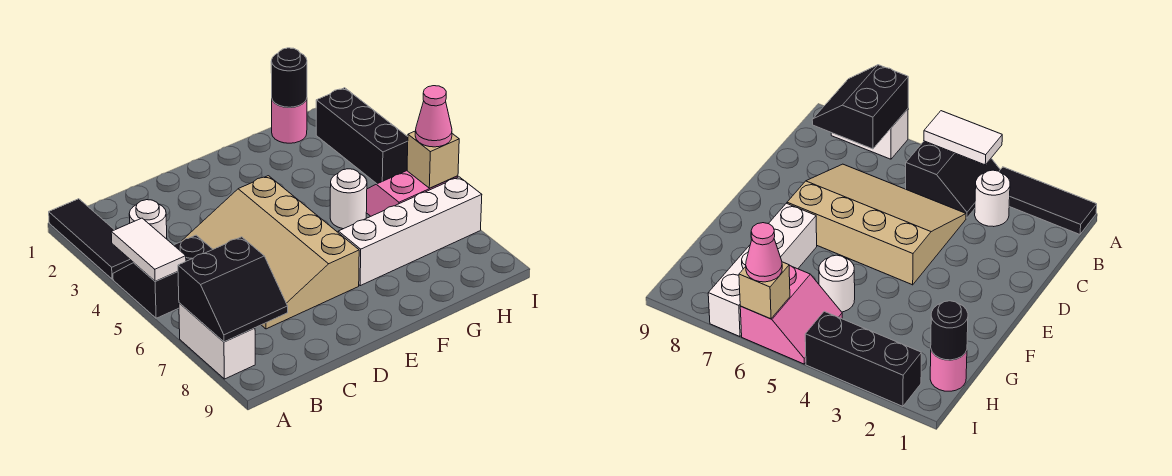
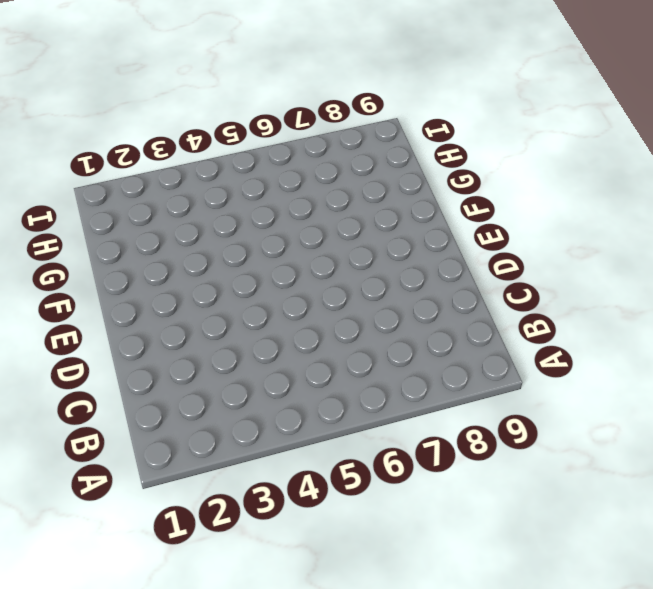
none -> black 1x3 tile [49,199,134,279]
none -> black 2x2 slope [113,235,213,318]
none -> white 1x2 brick [179,303,255,379]

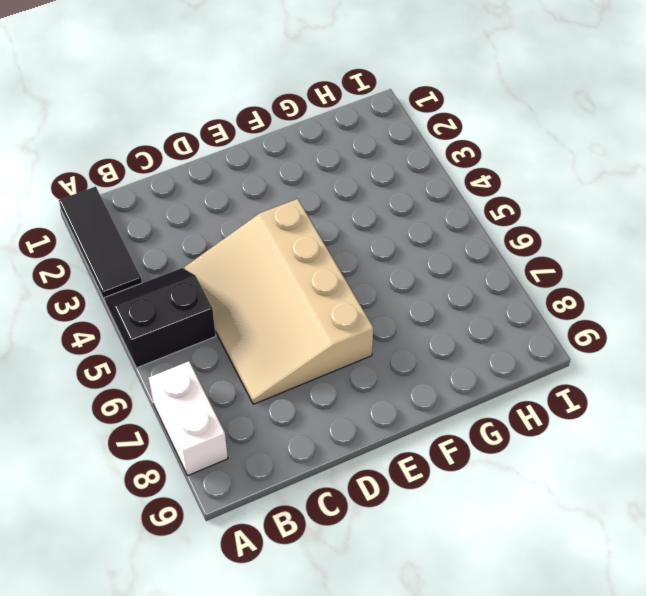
none -> white 1x1 round brick [129,200,167,239]
none -> white 1x4 brick [338,177,482,286]
none -> white 1x1 round brick [330,169,367,229]

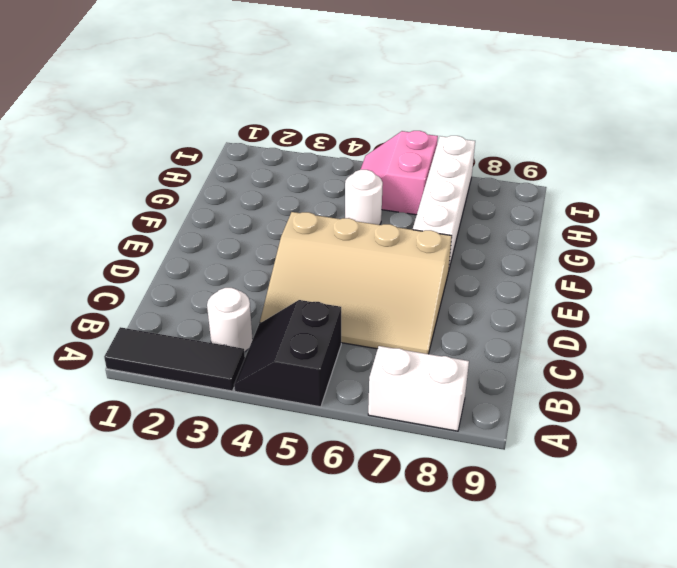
none -> pink 1x1 round brick [272,99,307,143]
none -> black 1x3 brick [316,88,408,184]
none -> white 1x2 tile [111,218,186,281]

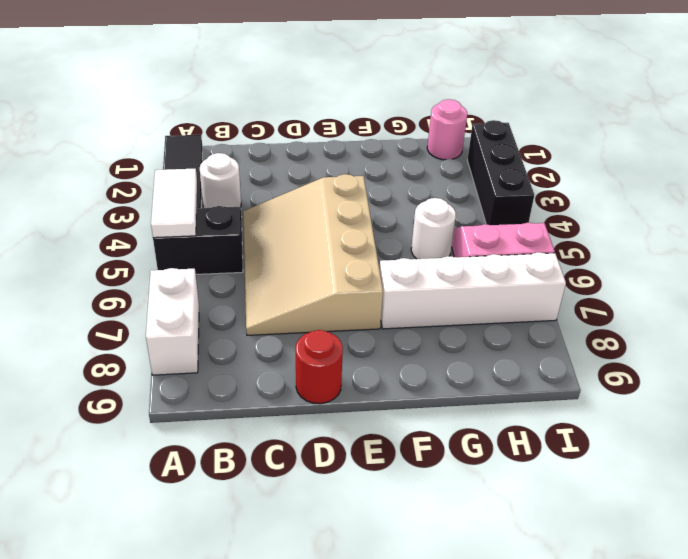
red 1x1 round brick [296,330,343,404] -> none
none -> black 2x2 slope [178,237,288,342]
none -> black 1x1 round brick [271,48,307,107]
none -> tan 1x1 brick [407,131,459,188]

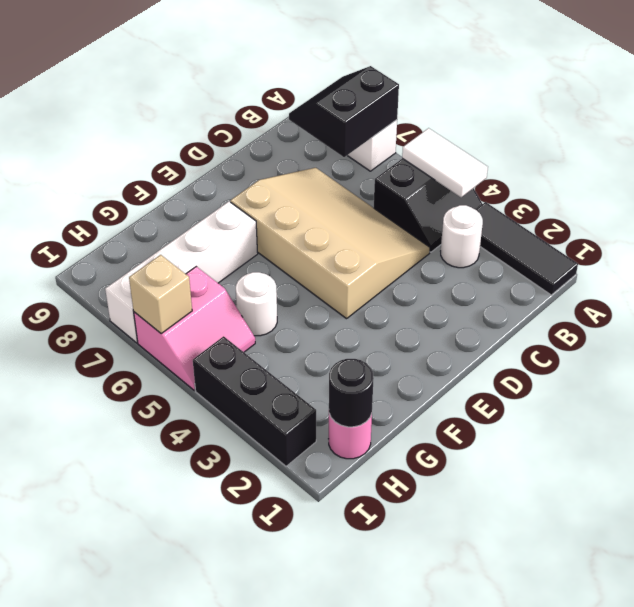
none -> pink 1x1 cone [415,86,452,147]

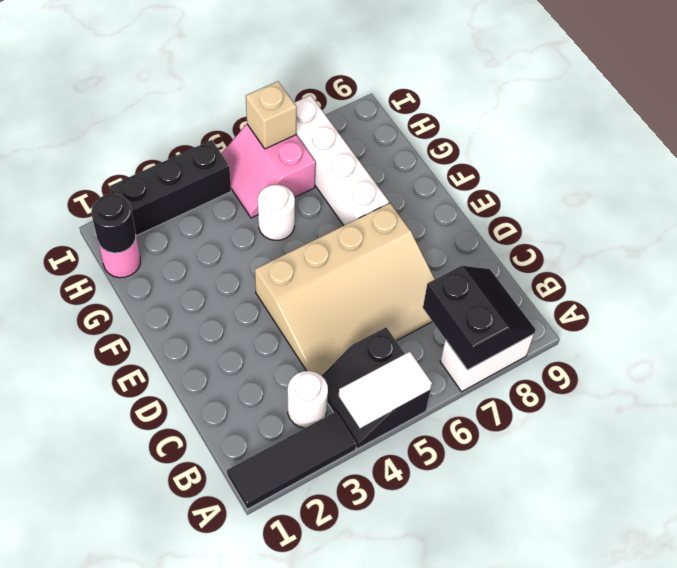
none -> pink 1x1 cone [415,86,452,147]

